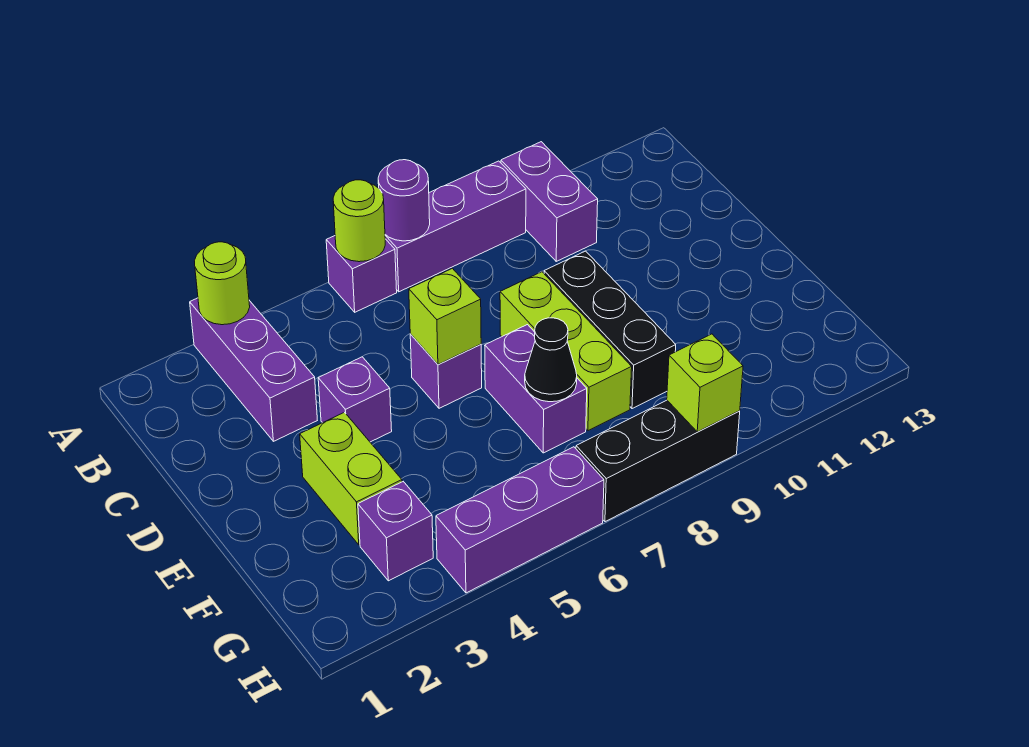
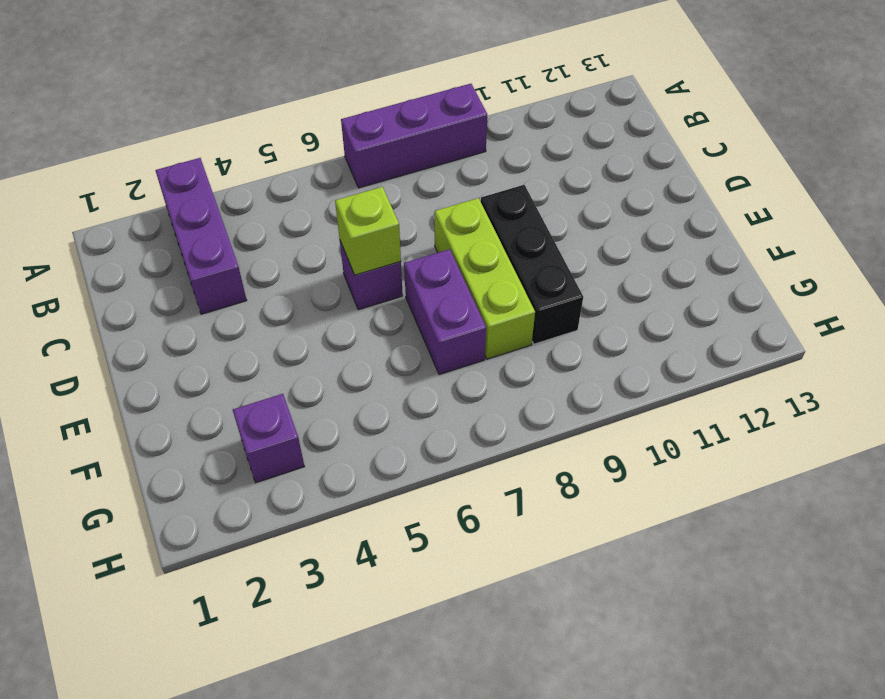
none -> purple 1x1 brick [326,236,397,312]
none -> purple 1x2 brick [501,142,598,261]
none -> purple 1x1 brick [318,357,392,442]

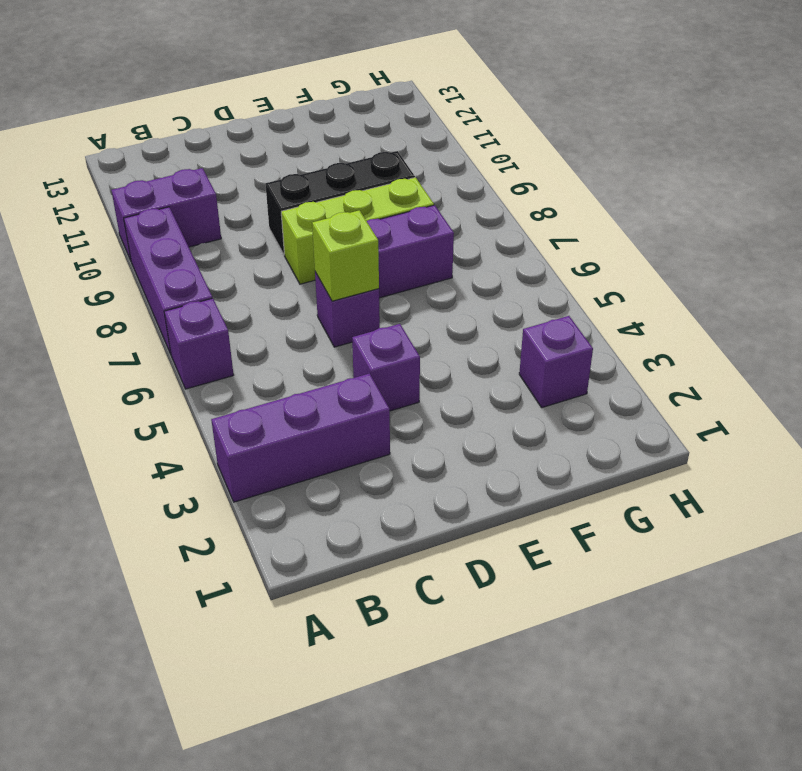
none -> lime 1x2 brick [300,412,402,545]
none -> purple 1x3 brick [436,447,604,593]
none -> black 1x3 brick [576,400,740,522]

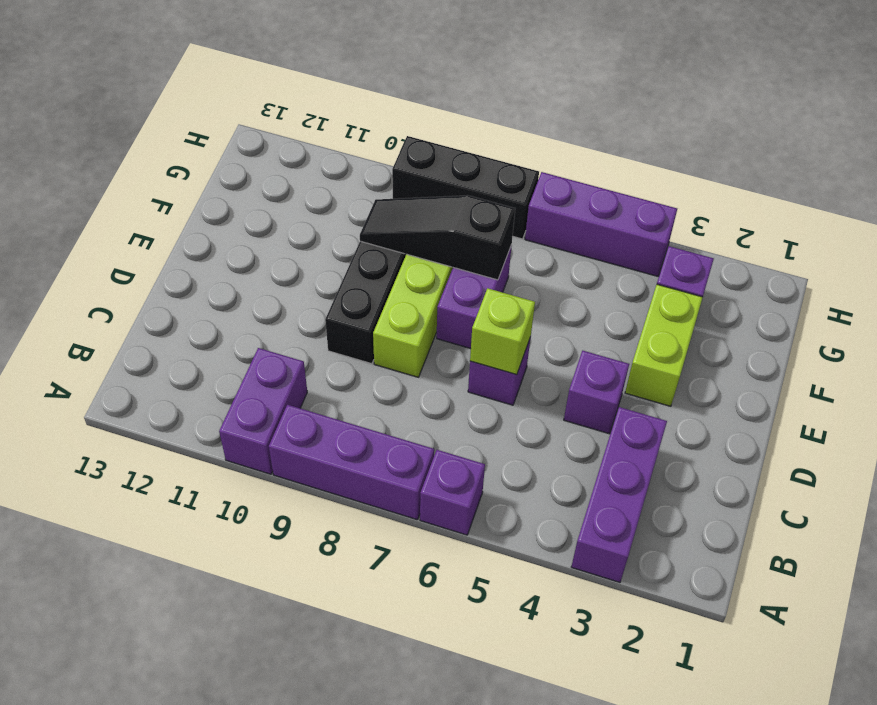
black 1x3 slope [360,195,515,280] -> black 1x1 cone [525,318,577,402]
none -> lime 1x1 round brick [195,242,250,325]
none -> lime 1x1 round brick [333,180,385,262]
none -> purple 1x1 round brick [378,160,430,241]

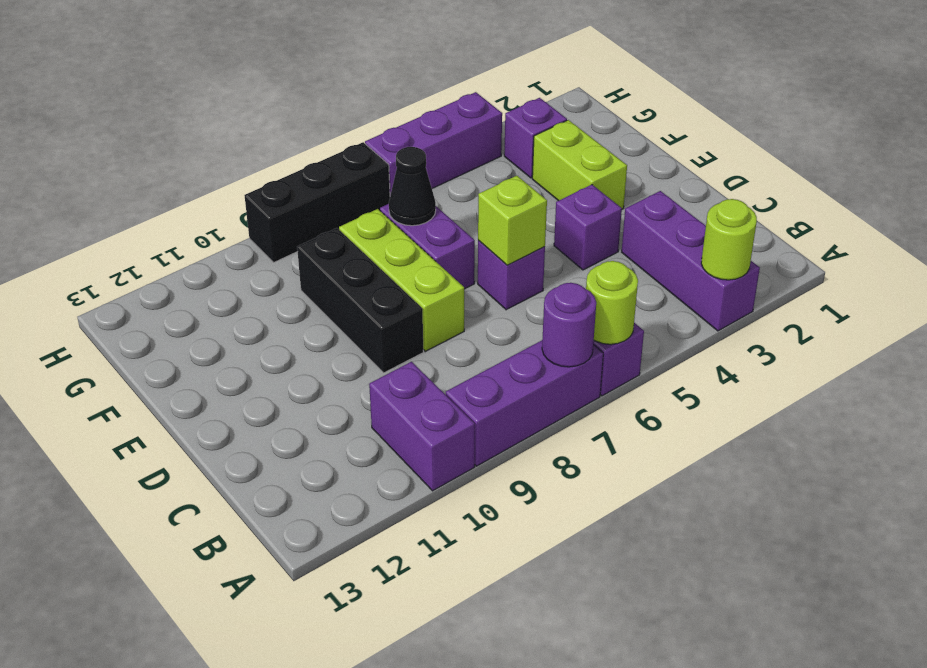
none -> lime 1x1 brick [667,334,743,432]

